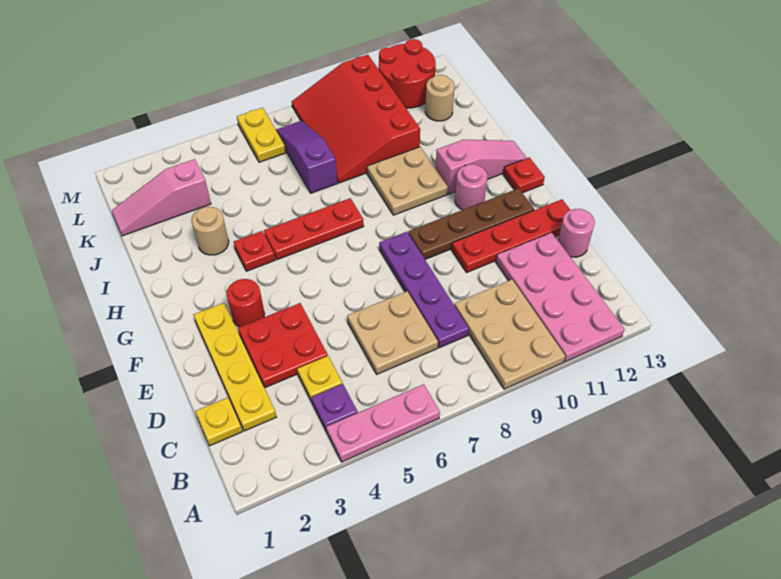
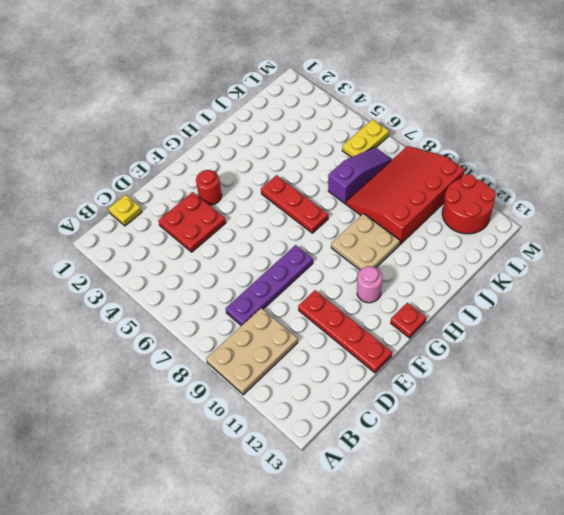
none -> pink 1x3 plate [326,384,440,462]
none -> pink 2x4 plate [496,232,624,362]
none -> purple 1x1 plate [311,384,358,432]

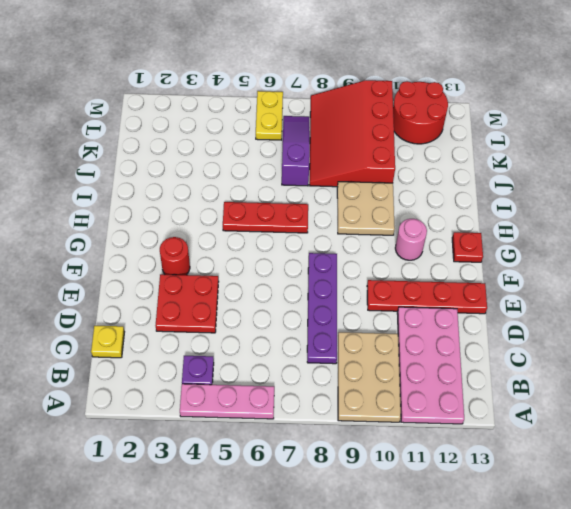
none -> yellow 1x4 plate [194,303,276,431]
none -> yellow 1x1 plate [297,356,342,402]
none -> tan 2x2 plate [347,291,438,374]

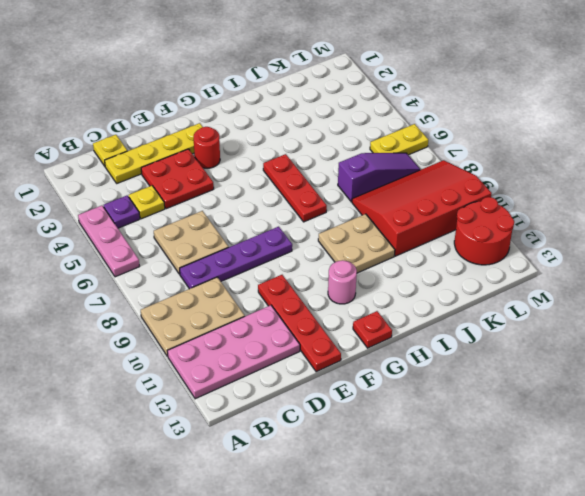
none -> pink 1x1 round brick [558,209,595,257]
none -> brown 1x4 plate [408,188,534,259]
none -> red 1x1 plate [234,231,275,271]

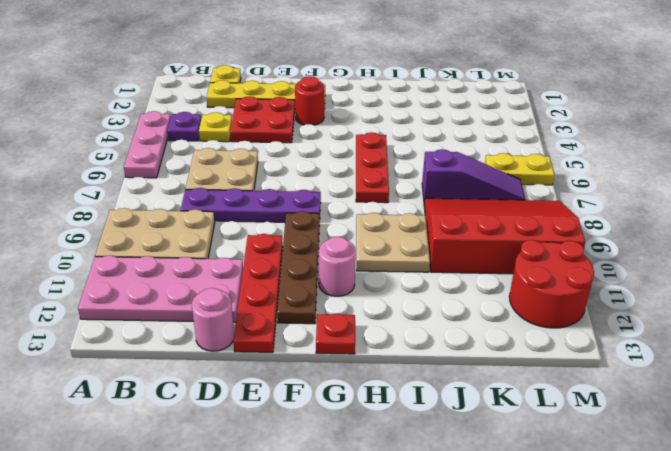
none -> red 1x1 plate [234,231,275,271]
none -> pink 1x3 slope [435,140,526,194]
none -> tan 1x1 round brick [191,207,229,255]

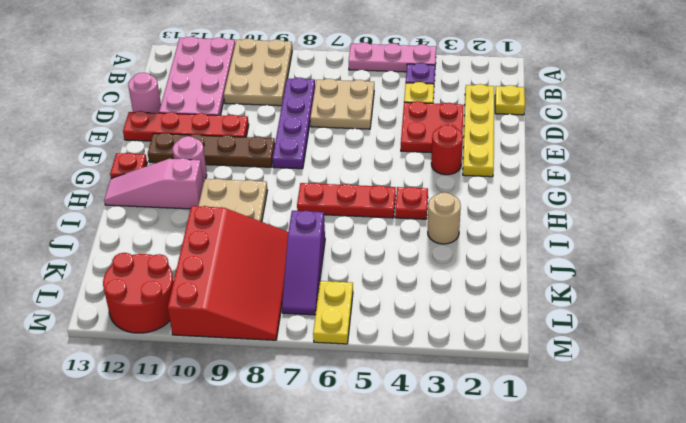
none -> pink 1x3 slope [112,159,211,236]
none -> tan 1x1 round brick [425,75,454,121]

